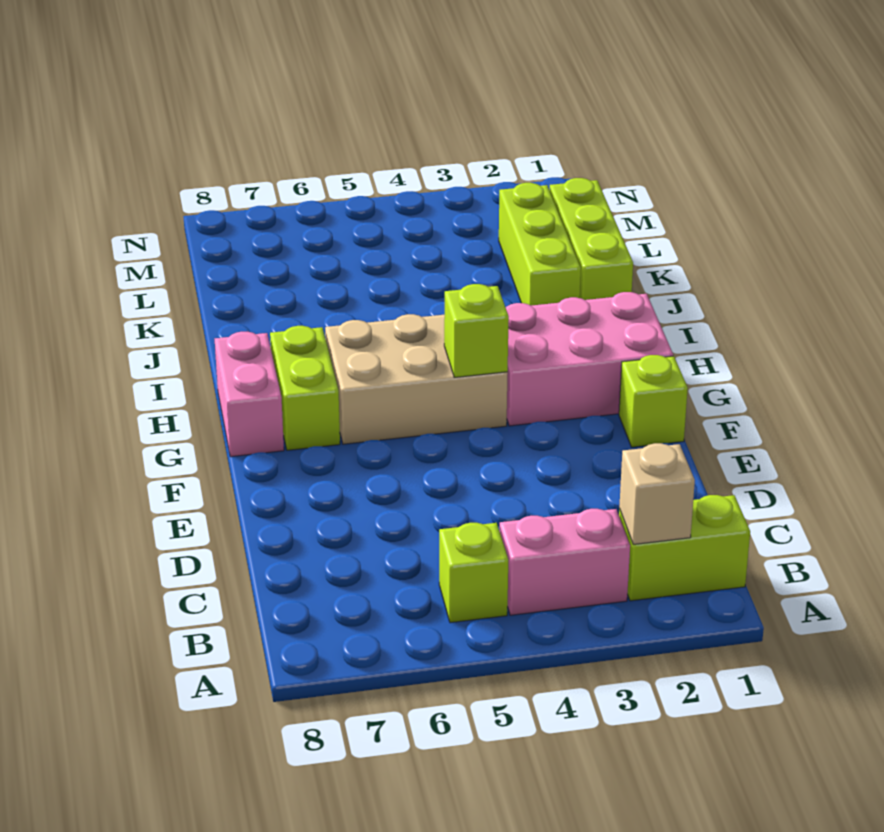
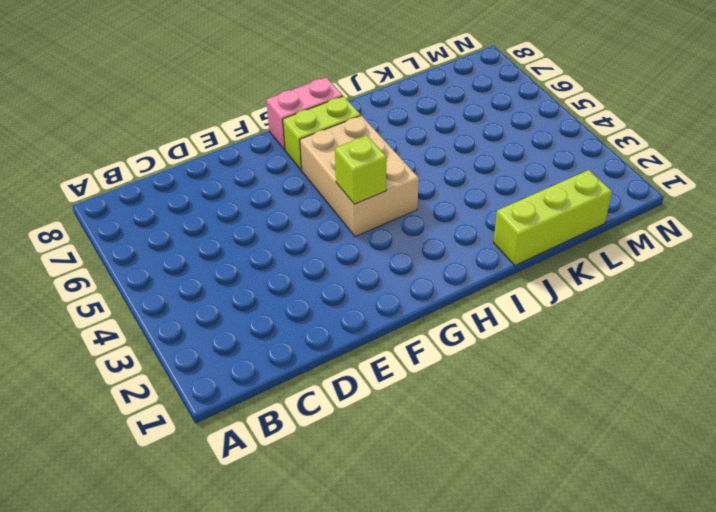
none -> lime 1x2 brick [619,495,750,601]
none -> pink 1x2 brick [500,509,630,615]
none -> lime 1x1 brick [439,523,508,623]

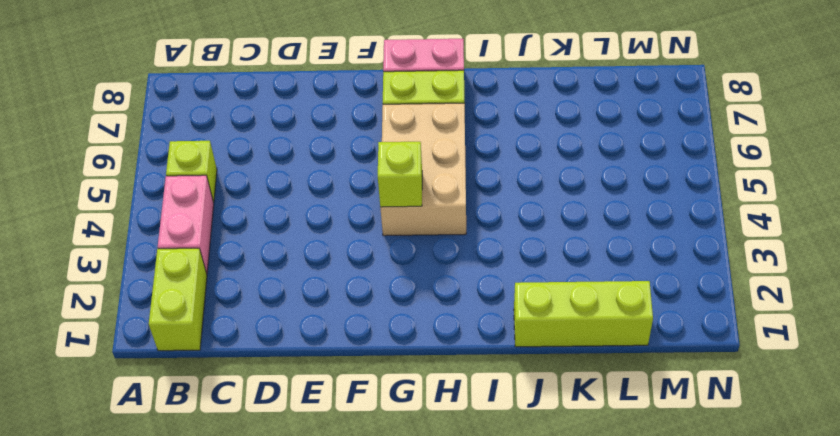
none -> lime 1x1 brick [619,355,688,447]
none -> pink 2x3 brick [506,292,673,426]
none -> lime 1x3 brick [499,183,581,306]

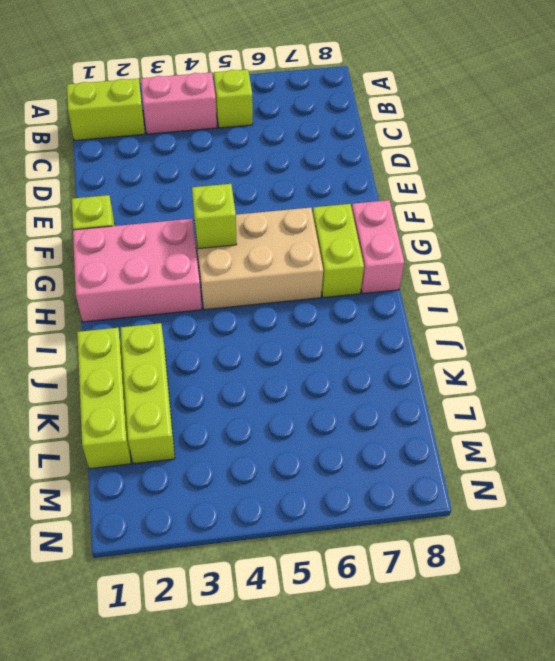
none -> tan 1x1 brick [619,443,695,544]

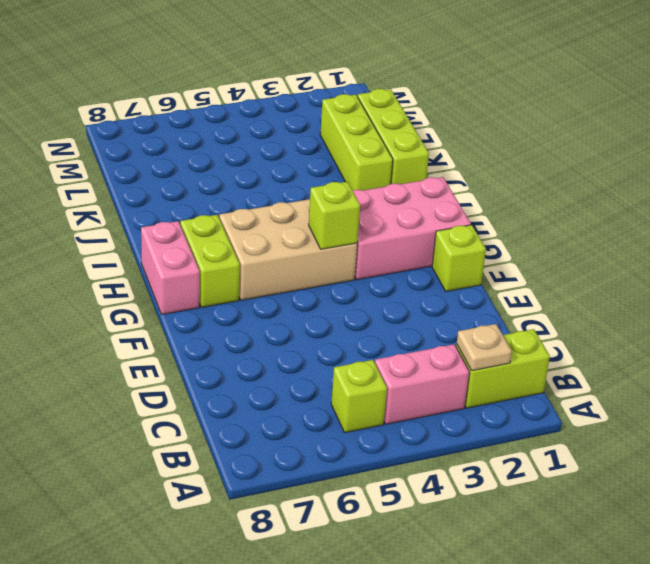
tan 1x1 plate [457,324,512,371] -> tan 1x1 brick [619,443,695,544]

